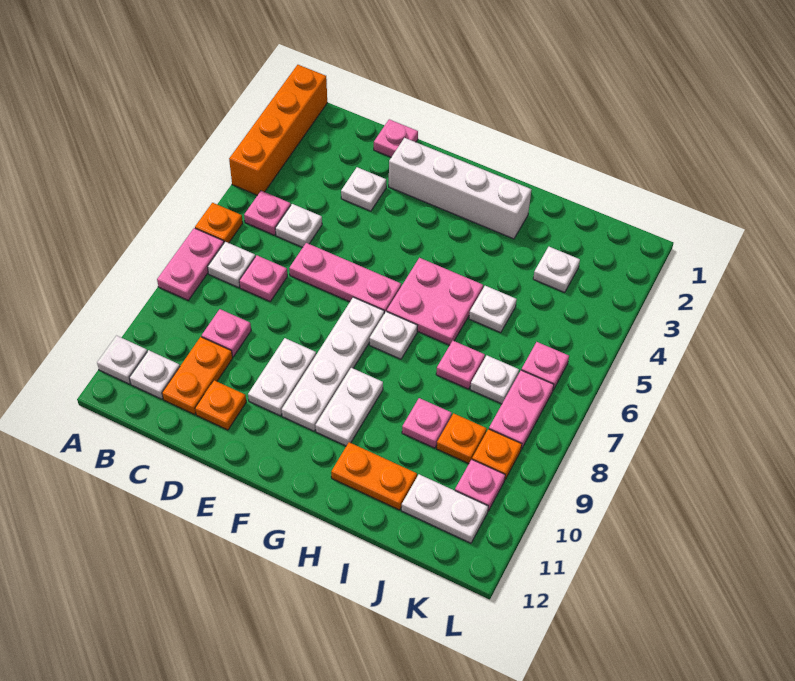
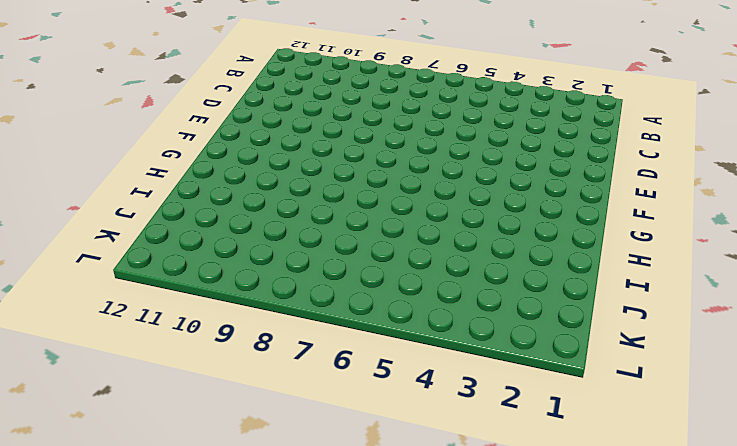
none -> orange 1x4 brick [229,65,327,195]
none -> orange 1x1 plate [195,203,243,243]
none -> pink 1x2 plate [157,228,224,300]
none -> white 1x1 plate [97,336,147,384]

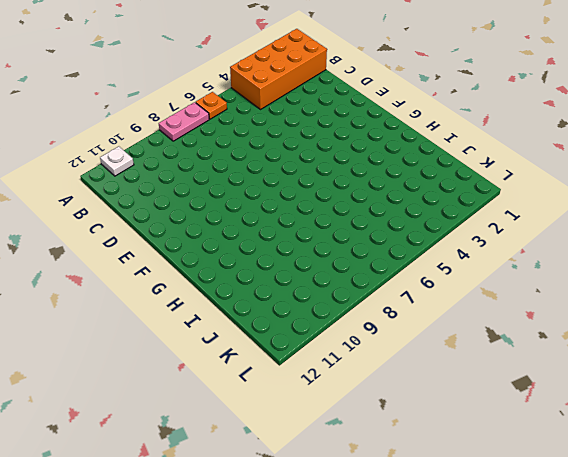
orange 2x4 brick [230,29,327,109] -> orange 1x4 brick [229,65,327,195]
none -> pink 1x1 plate [244,191,291,235]
none -> white 1x1 plate [208,242,255,288]
none -> white 1x1 plate [129,350,180,399]
none -> white 1x1 plate [275,204,322,248]

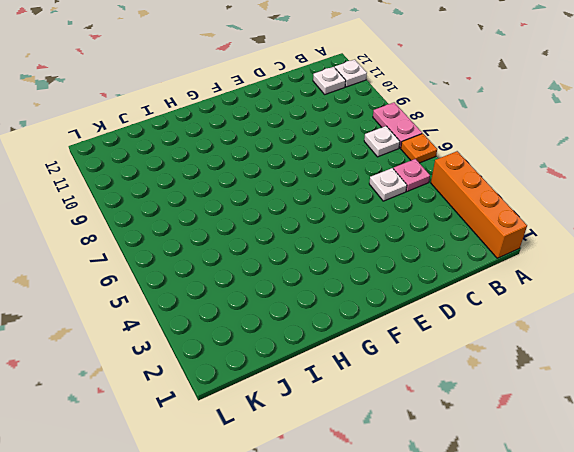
none -> pink 1x1 plate [239,255,287,301]
none -> pink 1x1 plate [202,309,251,357]
none -> orange 1x2 plate [162,337,233,414]
none -> pink 1x1 plate [374,119,418,157]

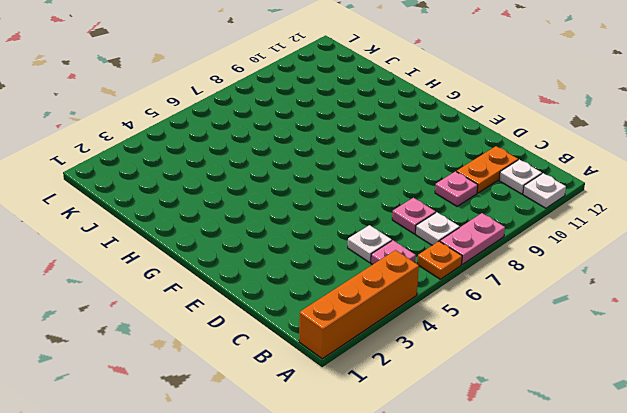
none -> pink 1x1 plate [374,119,418,157]
none -> white 1x1 plate [341,167,386,211]
none -> pink 1x3 plate [289,243,401,313]
none -> orange 1x1 plate [195,380,246,430]

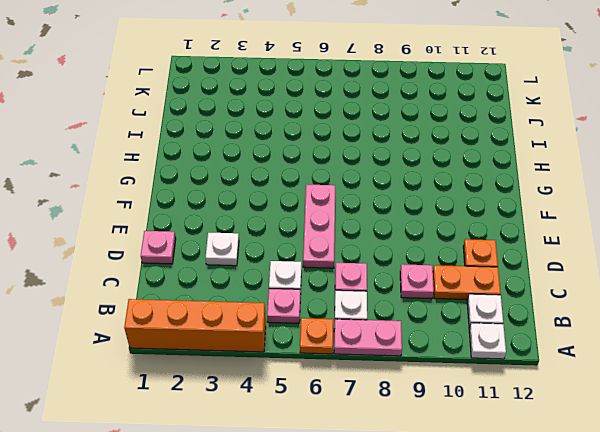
none -> white 1x4 brick [389,138,532,239]
none -> white 1x2 plate [248,338,316,416]
none -> white 1x4 plate [282,297,384,431]
none -> pink 2x2 plate [387,258,483,345]

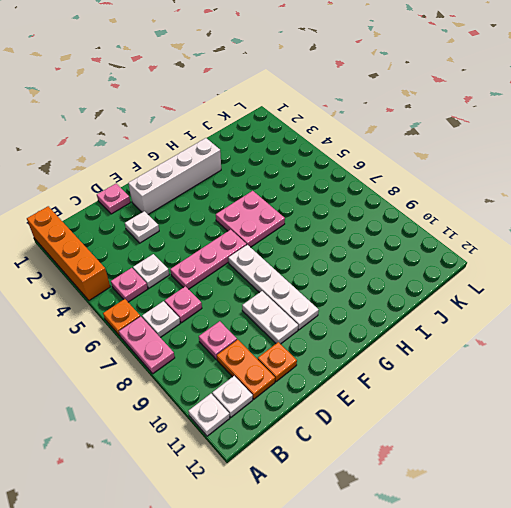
none -> white 1x1 plate [370,311,417,359]
none -> white 1x2 plate [315,368,383,446]
none -> orange 1x2 plate [331,442,417,510]
none -> white 1x1 plate [469,286,517,333]

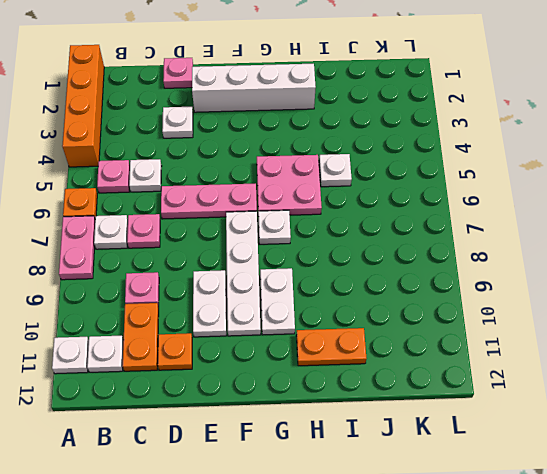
none -> pink 1x1 plate [436,341,485,389]
none -> pink 1x1 plate [402,398,452,448]
none -> white 1x1 plate [533,247,580,292]
none -> white 1x1 plate [470,356,519,404]

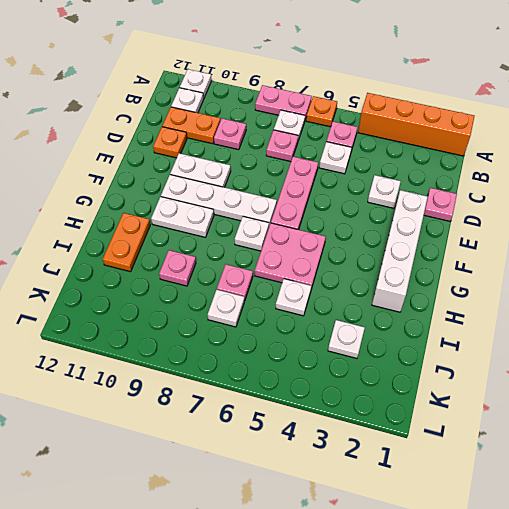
none -> orange 1x1 plate [437,413,487,464]
none -> white 1x2 plate [401,474,488,543]
none -> pink 1x1 plate [522,342,569,390]
none -> pink 1x2 plate [489,370,554,449]

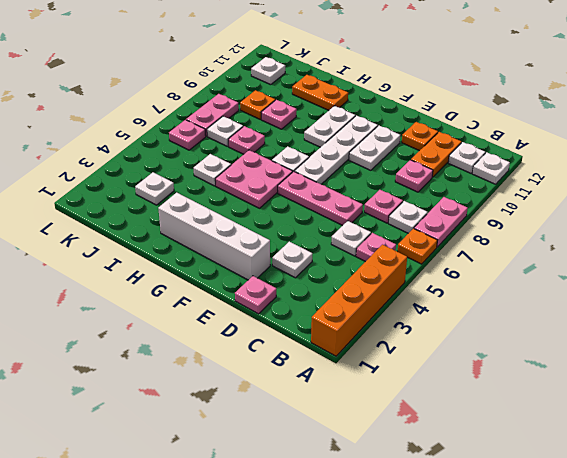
white 1x1 plate [251,57,285,85] -> white 1x2 plate [401,474,488,543]
none -> orange 1x1 plate [472,429,522,479]
none -> pink 1x1 plate [455,459,505,511]

